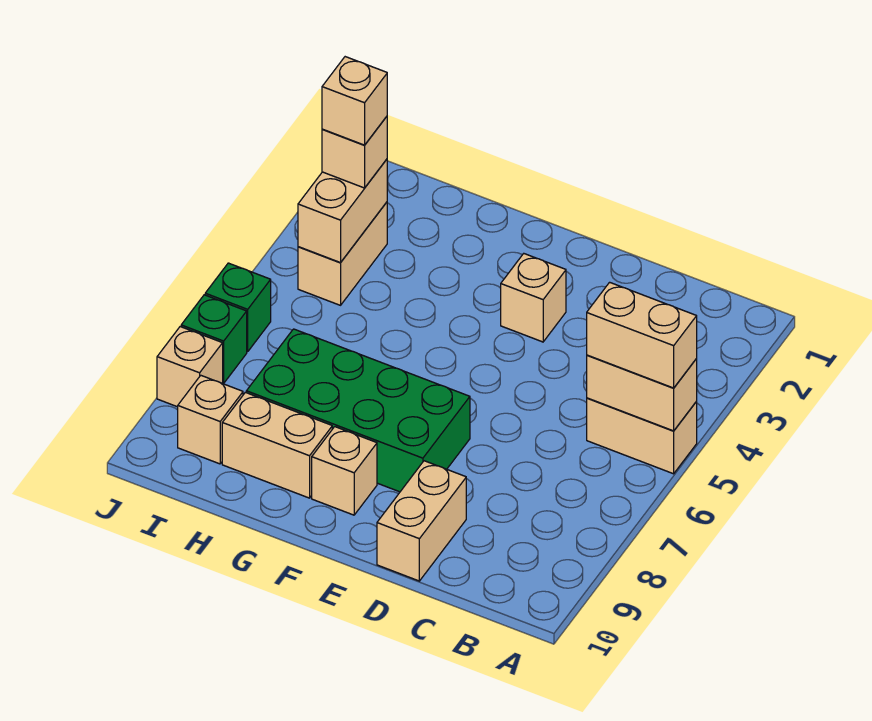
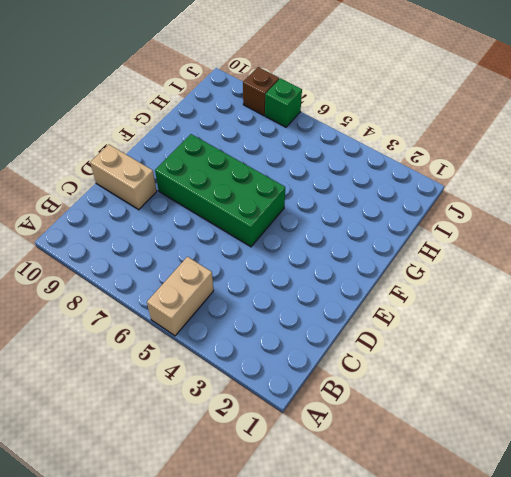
green 2x4 brick [155,134,285,247] -> green 2x4 brick turned to [246,329,470,492]
brown 1x1 brick [243,67,279,116] -> tan 1x1 brick [157,327,223,407]
none -> tan 1x1 brick [501,254,566,342]
none -> tan 1x1 brick [312,427,377,515]
none -> tan 1x2 brick [222,392,332,498]

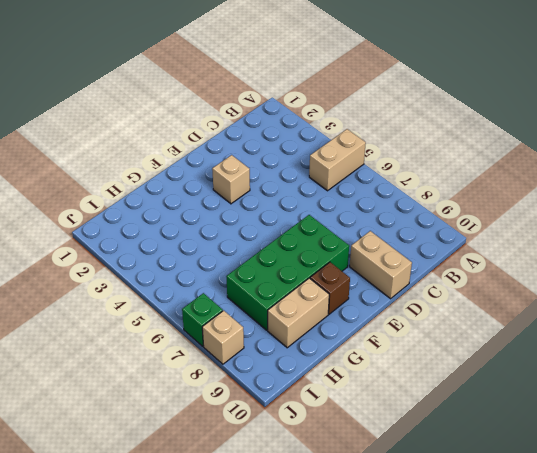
brown 1x1 brick [310,262,350,314] -> tan 1x1 brick [312,427,377,515]
none -> tan 1x2 brick [298,202,387,305]
none -> tan 1x1 brick [178,376,243,464]
none -> green 1x1 brick [205,263,271,352]

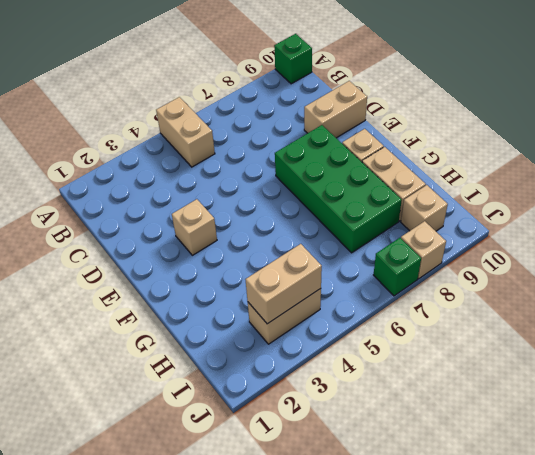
green 1x1 brick [274,34,312,84] -> green 1x1 brick moved to [205,263,271,352]
none -> tan 1x2 brick [587,355,697,431]
none -> tan 1x2 brick [587,282,697,388]
none -> tan 1x1 brick [322,117,387,188]

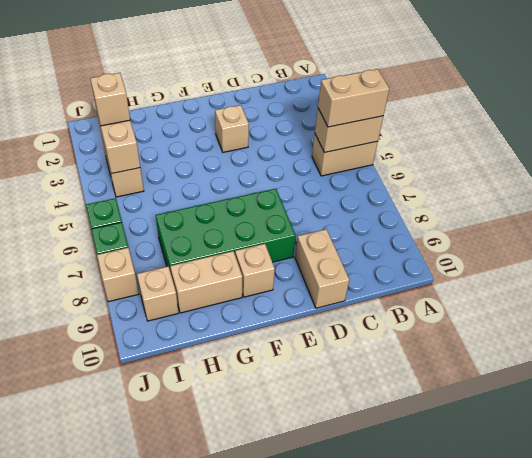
none -> tan 1x1 brick [322,57,387,145]

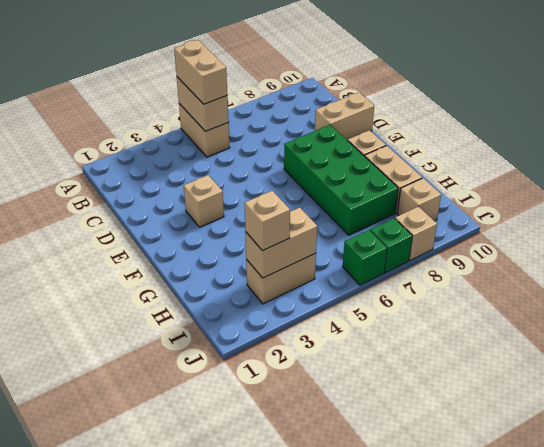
none -> tan 1x1 brick [322,57,387,145]

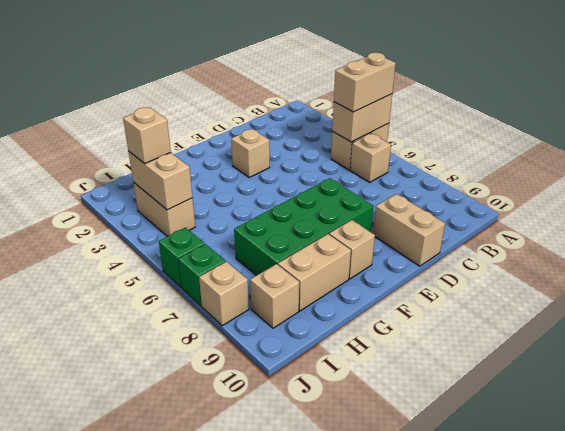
tan 1x1 brick [350,134,391,182] -> tan 1x1 brick moved to [322,57,387,145]

